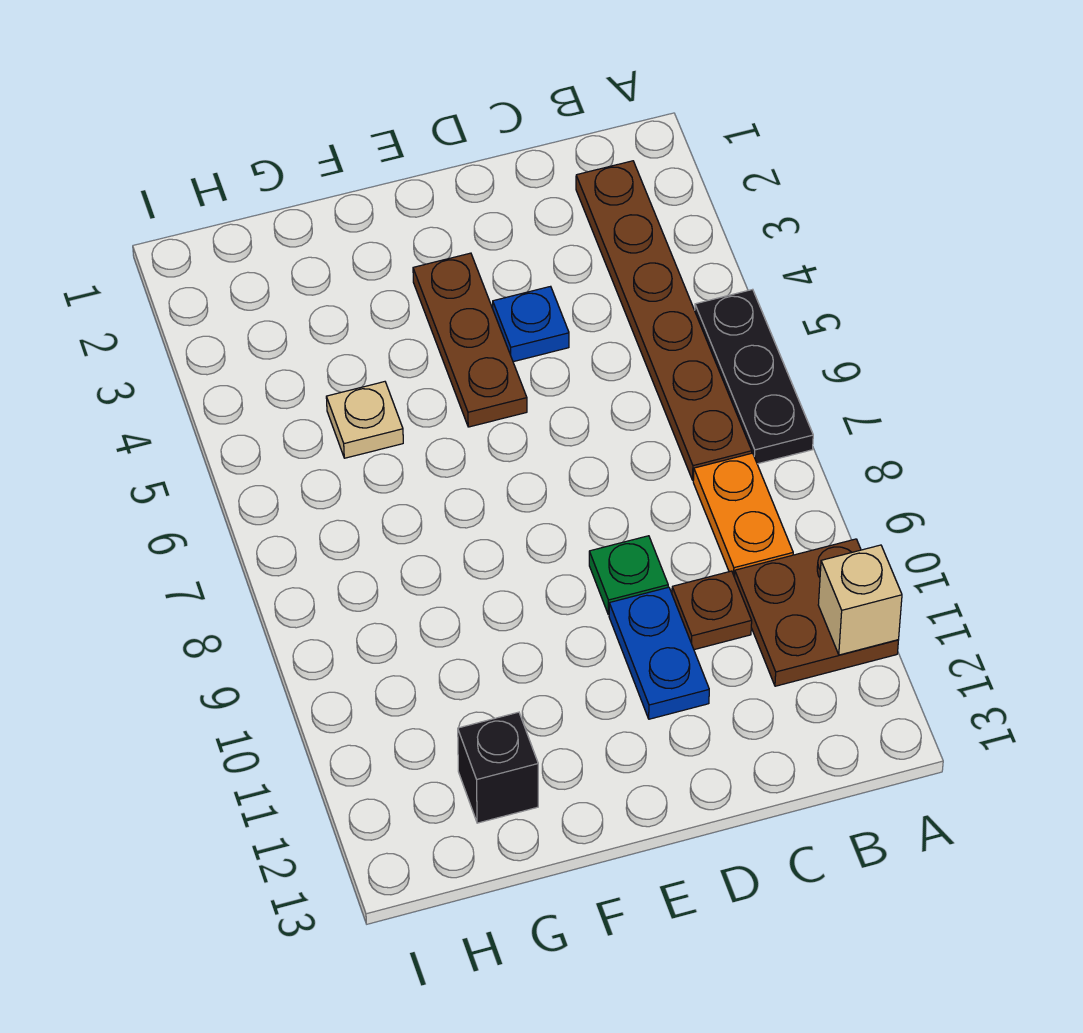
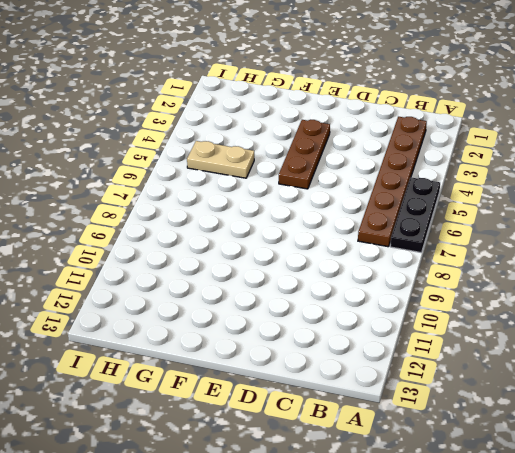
tan 1x2 plate [187,141,254,178] -> tan 1x1 plate [326,382,403,458]
none -> brown 2x2 plate [735,539,898,686]
none -> orange 1x2 plate [693,453,793,577]
none -> brown 1x1 plate [672,571,752,650]

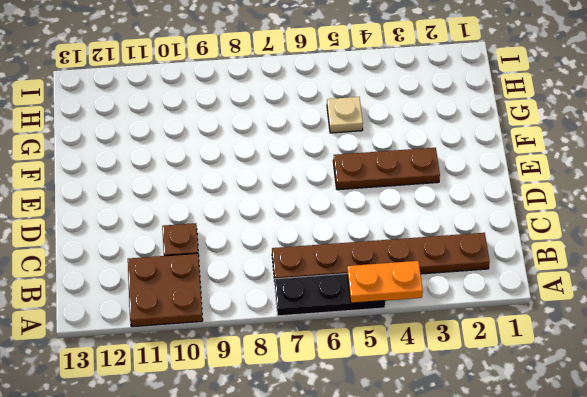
orange 1x2 plate [347,261,423,303] -> orange 1x2 plate moved to [693,453,793,577]
none -> blue 1x1 plate [493,286,569,362]
none -> green 1x1 plate [589,536,668,614]
none -> blue 1x2 plate [609,587,709,719]

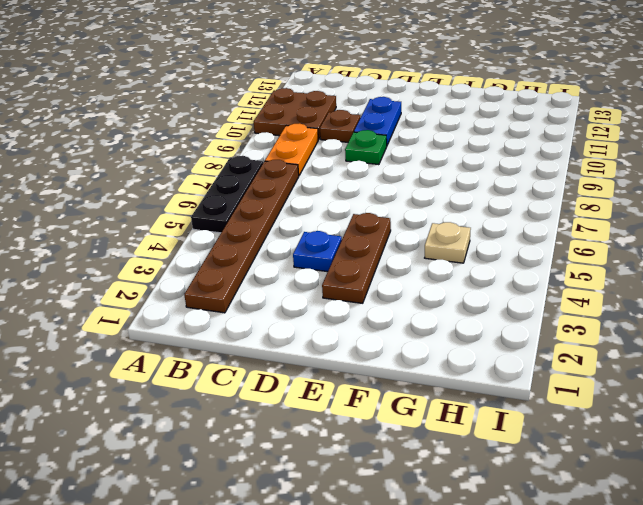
none -> black 1x1 brick [458,712,538,823]
none -> tan 1x1 brick [818,545,902,655]

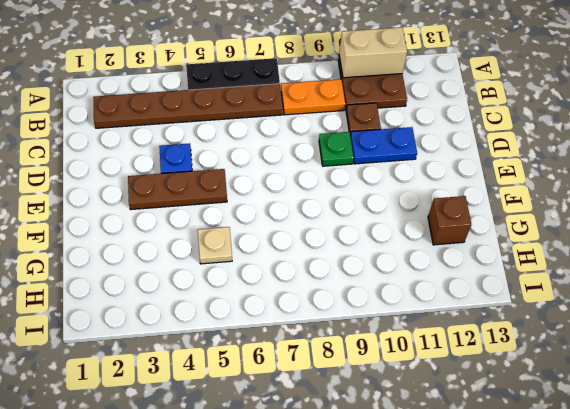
tan 1x2 brick [339,27,407,78] -> tan 1x1 brick [818,545,902,655]
brown 1x1 brick [428,196,471,245] -> black 1x1 brick [458,712,538,823]

